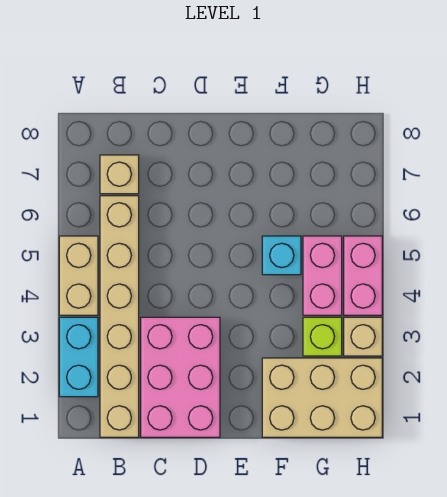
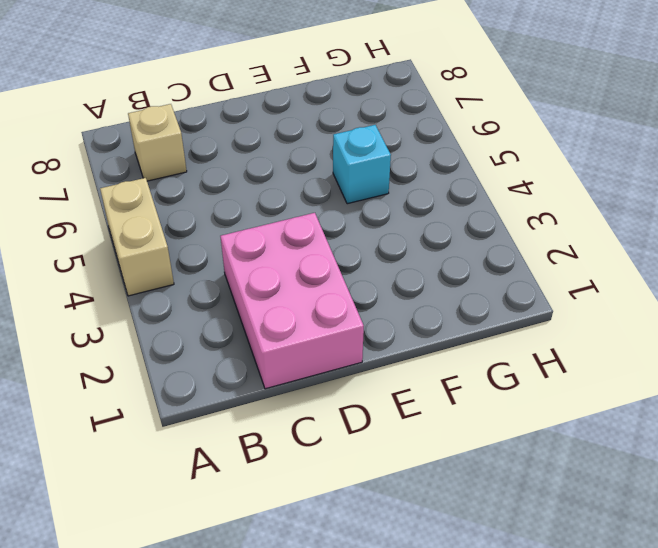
none -> cyan 1x2 brick [59,317,98,397]
none -> tan 1x6 brick [100,196,139,437]

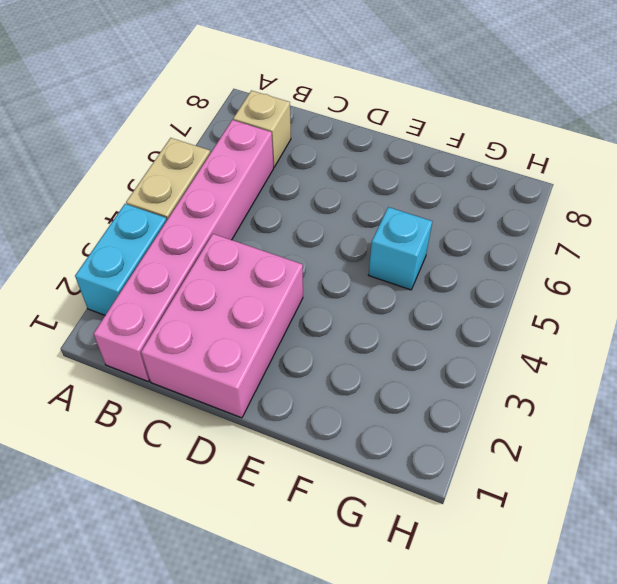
pink 1x6 brick [94,120,274,381] -> tan 1x6 brick [100,196,139,437]
none -> tan 2x3 brick [262,358,382,437]
none -> lime 1x1 brick [303,317,342,356]

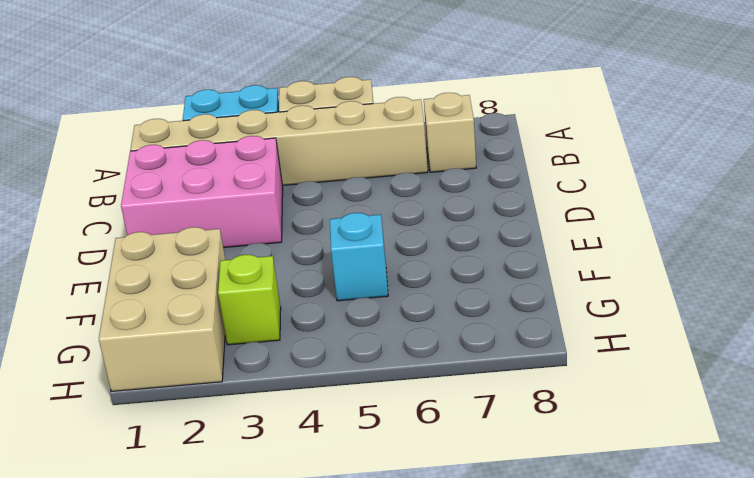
none -> pink 1x2 brick [303,236,342,315]
none -> tan 1x1 brick [344,317,382,356]

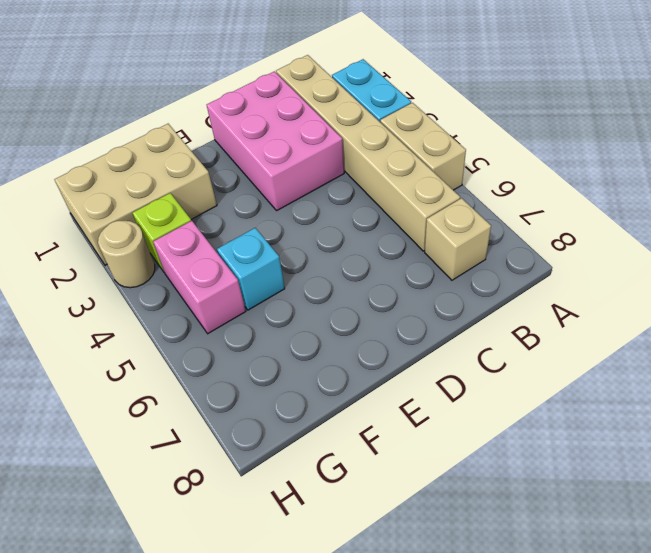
tan 1x1 round brick [98,221,155,288] -> tan 1x1 brick [344,317,382,356]
none -> pink 1x2 brick [344,236,382,315]

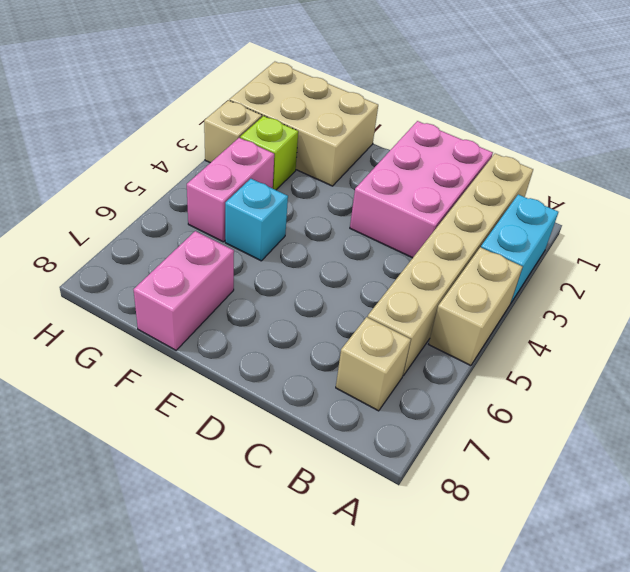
pink 1x2 brick [134,231,234,350] -> pink 1x2 brick moved to [344,236,382,315]

